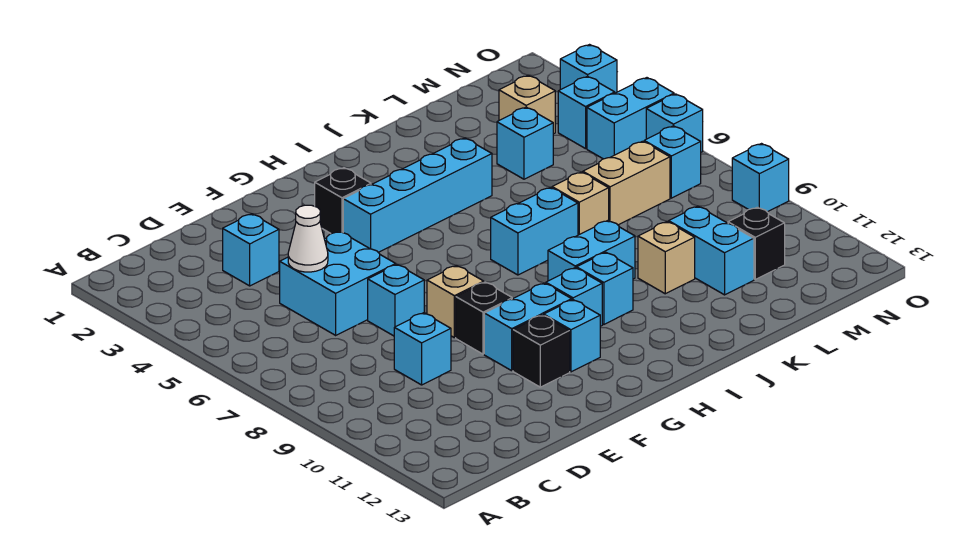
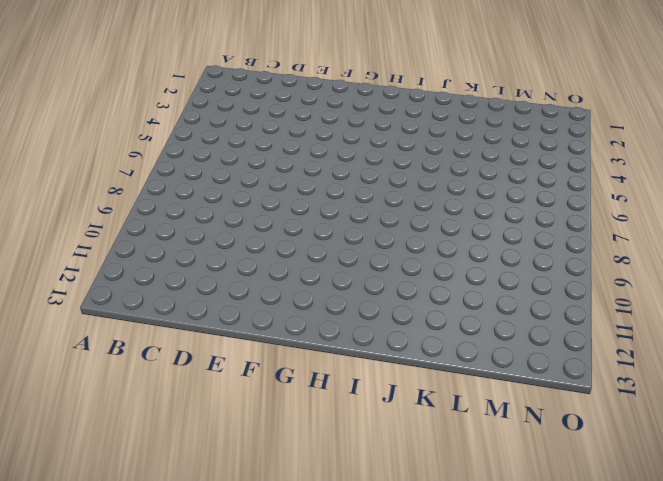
none -> cyan 1x1 brick [223,214,279,286]
none -> cyan 2x2 brick [280,231,396,335]
none -> cyan 1x1 brick [394,313,451,385]

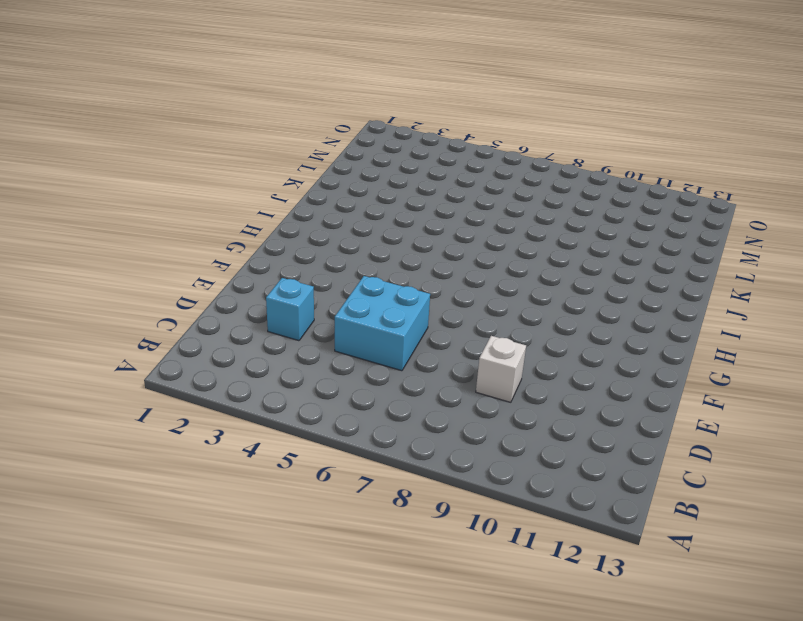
white 1x1 brick [476,336,526,402] -> cyan 1x1 brick [394,313,451,385]
none -> cyan 1x1 brick [368,264,424,336]
none -> tan 1x1 brick [427,265,484,338]
none -> black 1x1 brick [456,282,512,354]

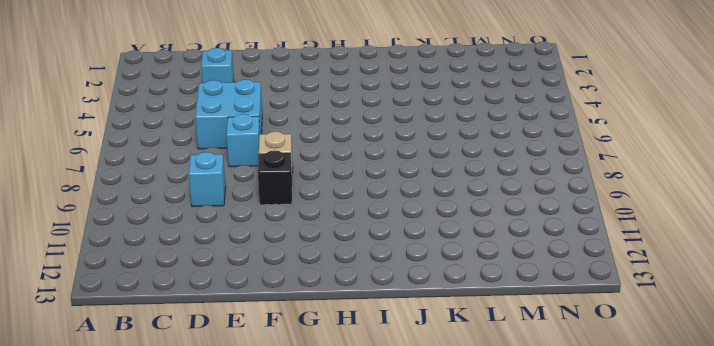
none -> cyan 1x2 brick [484,283,572,371]
none -> black 1x1 brick [513,315,570,387]
none -> black 1x1 brick [315,168,371,234]

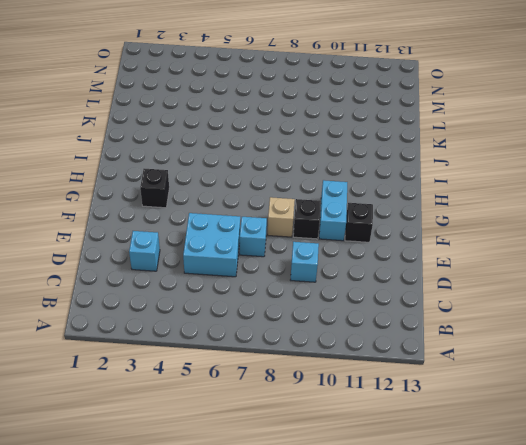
none -> cyan 1x4 brick [343,138,492,252]
none -> cyan 1x1 brick [544,300,600,372]
none -> cyan 1x1 brick [546,268,602,326]

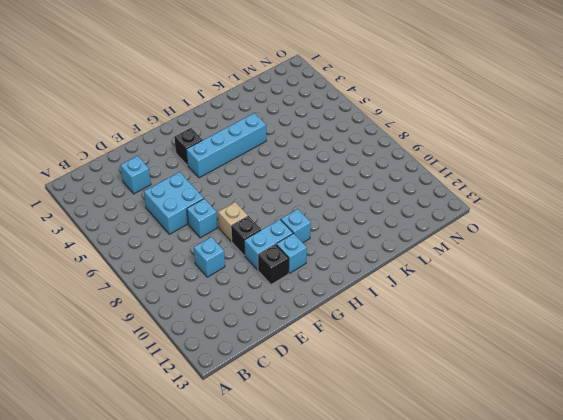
none -> cyan 1x2 brick [491,187,578,275]
none -> cyan 1x2 brick [548,221,635,281]
none -> cyan 1x1 brick [577,252,633,324]

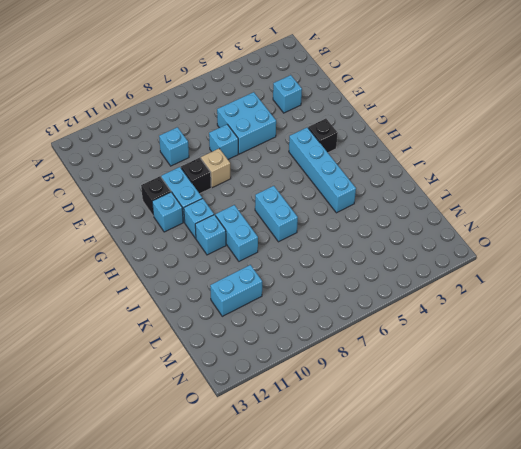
none -> tan 1x1 brick [552,172,609,235]
none -> tan 1x1 brick [638,221,695,294]
none -> cyan 1x1 brick [497,107,553,179]

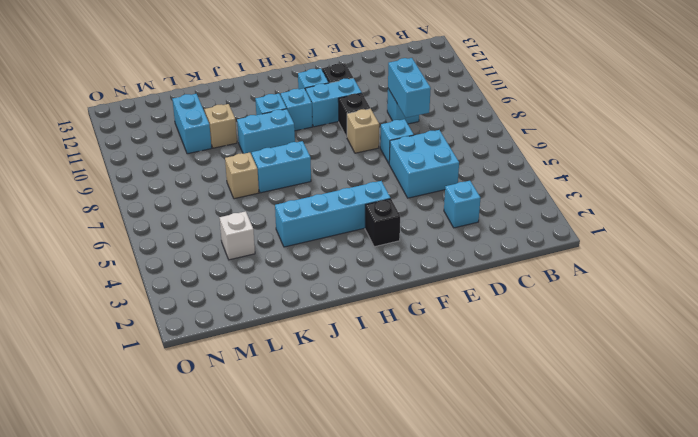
cyan 1x2 brick [388,58,431,118] -> cyan 1x2 brick turned to [587,78,674,159]
white 1x1 brick [220,211,255,260] -> cyan 1x1 brick [497,107,553,179]
none -> tan 1x2 brick [583,141,670,225]
none -> tan 1x1 brick [499,75,555,134]
none -> black 1x1 brick [728,207,785,279]

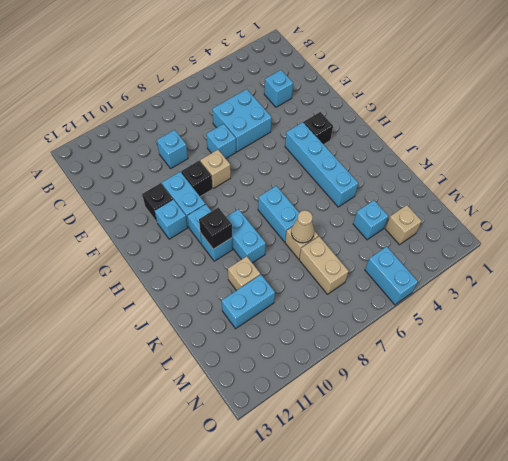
black 1x1 brick [199,207,232,249] -> black 1x1 brick moved to [728,207,785,279]
tan 1x1 cone [291,210,314,243] -> none
none -> cyan 1x1 brick [558,76,615,149]
none -> cyan 1x1 brick [644,126,701,198]
none -> cyan 1x1 brick [560,45,617,93]

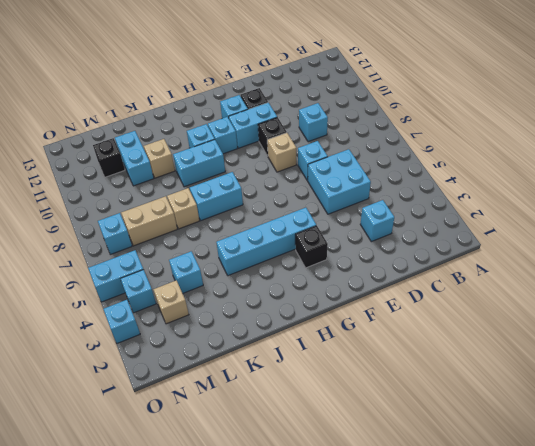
none -> cyan 1x1 brick [646,94,703,152]
none -> cyan 1x1 brick [732,144,789,212]
none -> white 1x1 cone [288,205,328,272]

